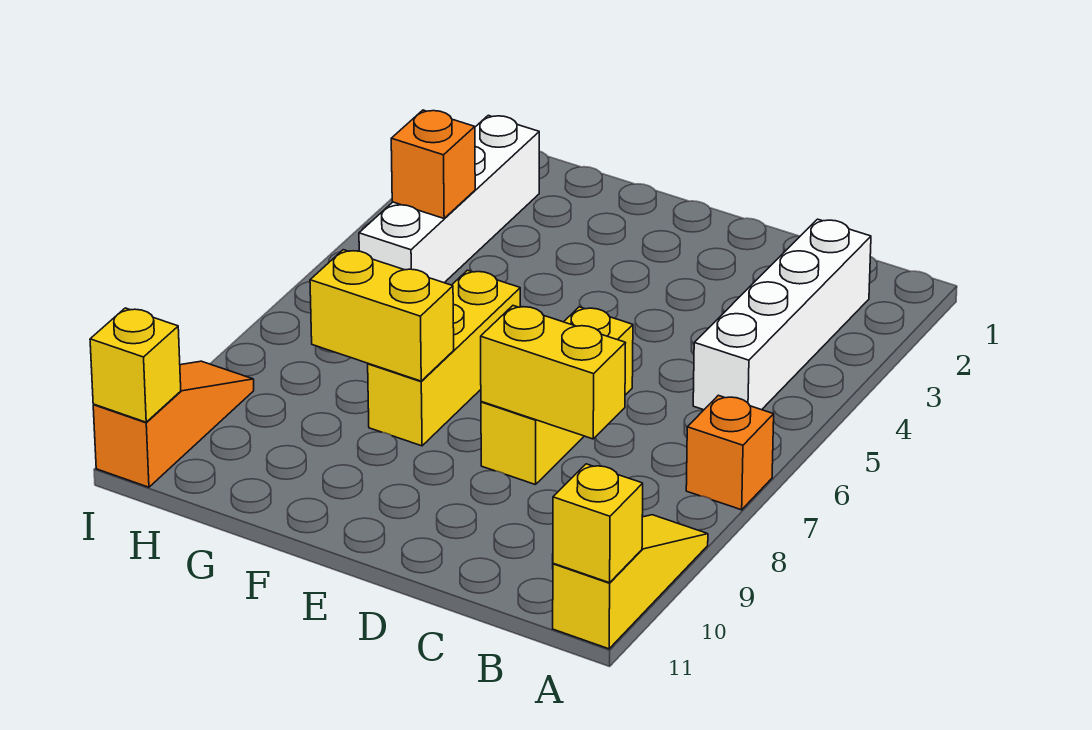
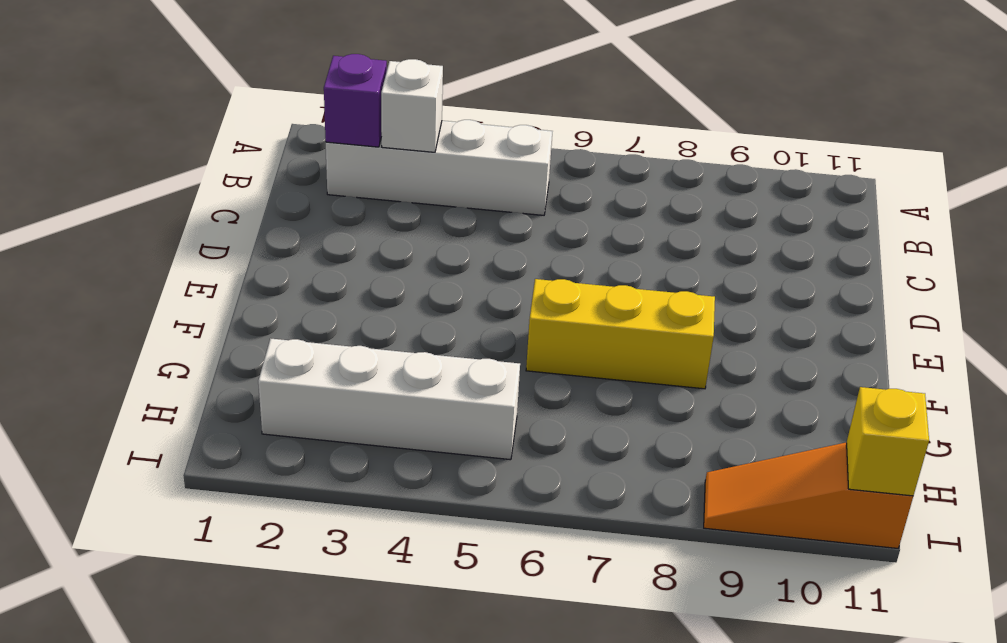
purple 1x1 brick [324,54,387,147] -> none
white 1x1 brick [381,59,443,152] -> none
none -> orange 1x1 brick [686,395,774,510]
none -> yellow 1x3 slope [553,515,708,649]
none -> yellow 1x3 brick [481,307,633,485]

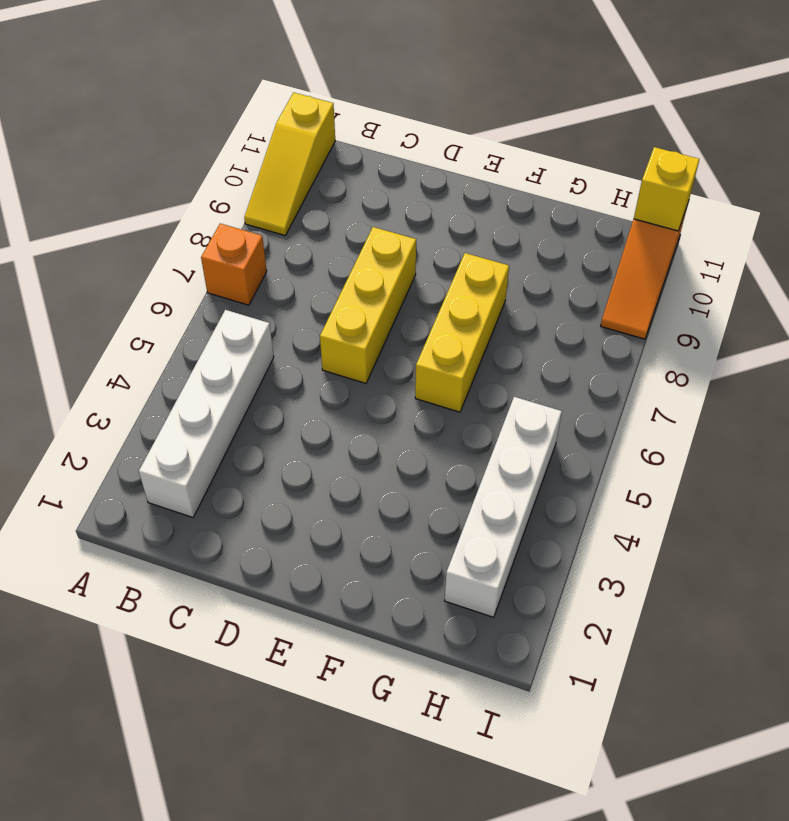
none -> yellow 1x1 brick [553,464,643,583]
none -> yellow 1x2 brick [481,306,625,439]
none -> yellow 1x2 brick [310,250,454,381]

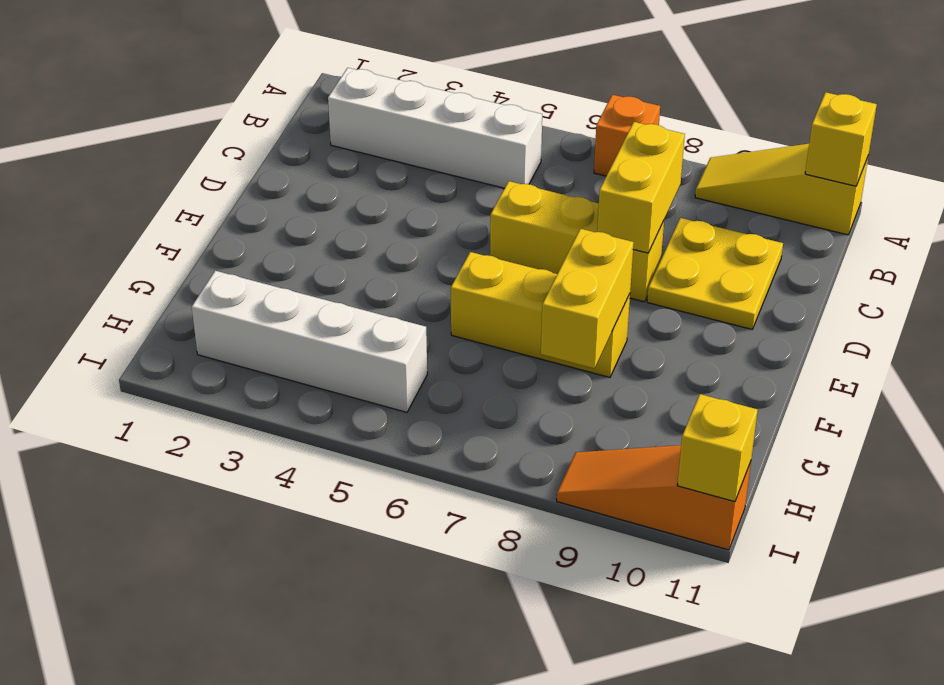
yellow 2x2 plate [647,218,783,329] -> none
none -> orange 1x1 brick [391,110,475,218]

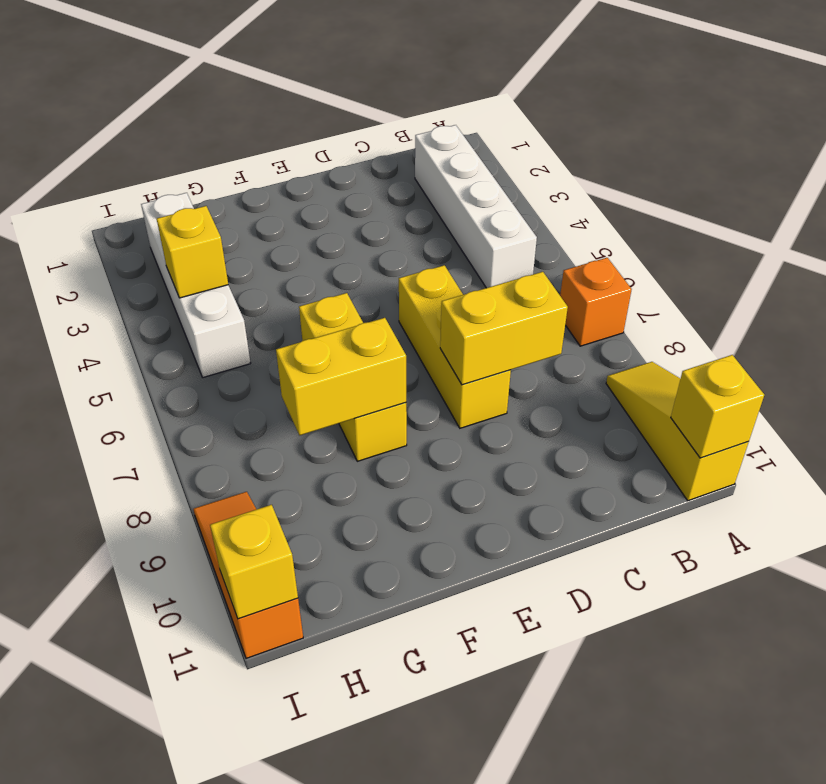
yellow 1x1 brick [157,206,228,298] -> orange 1x1 brick [391,110,475,218]

